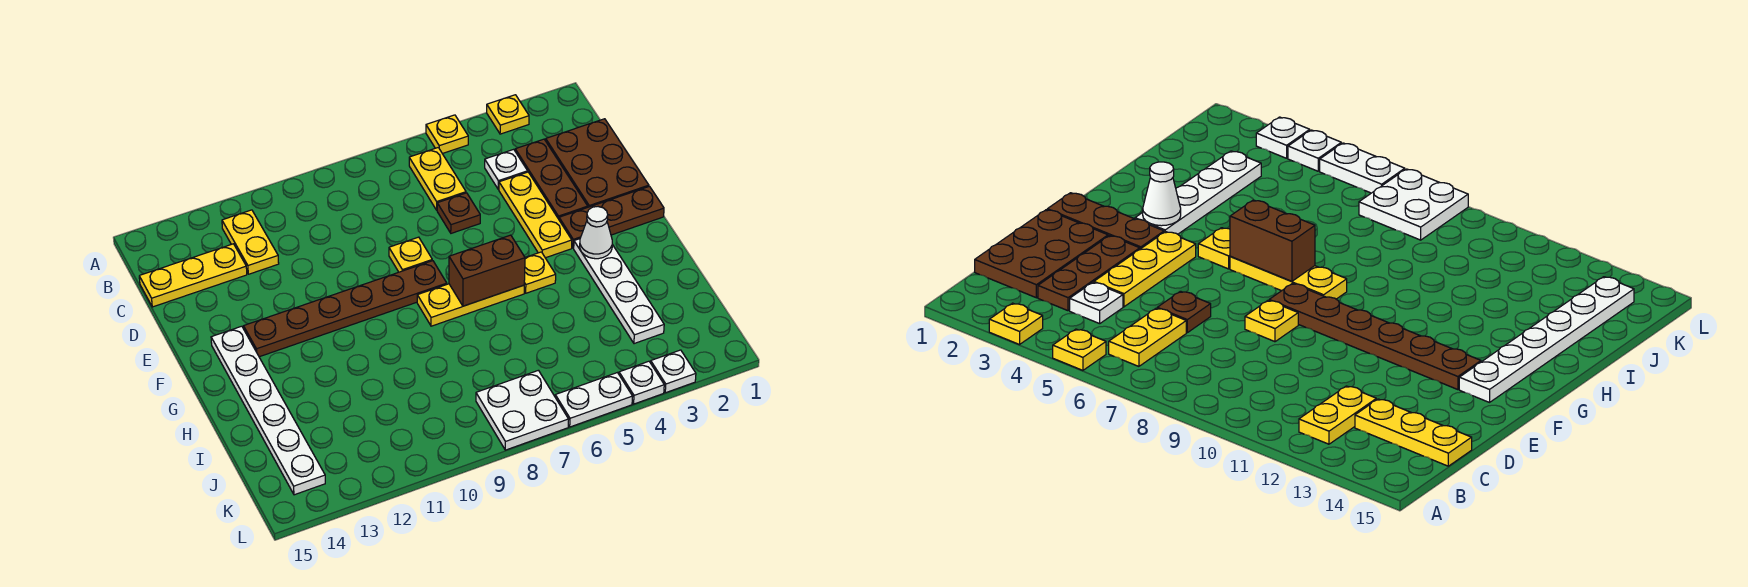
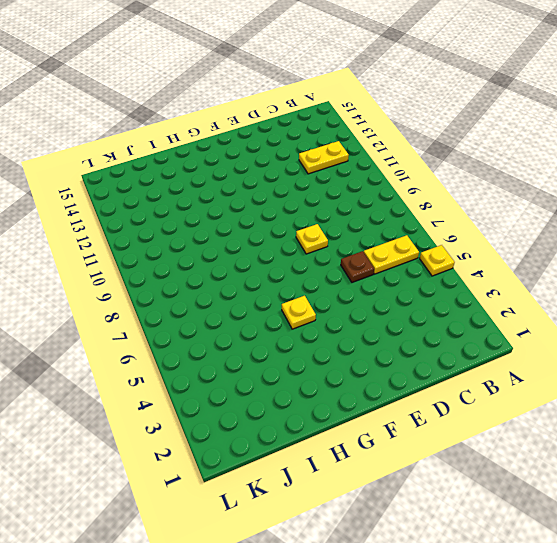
none -> yellow 1x1 plate [487,95,529,134]
none -> brown 2x3 plate [546,119,649,207]
none -> brown 1x3 plate [515,139,588,219]

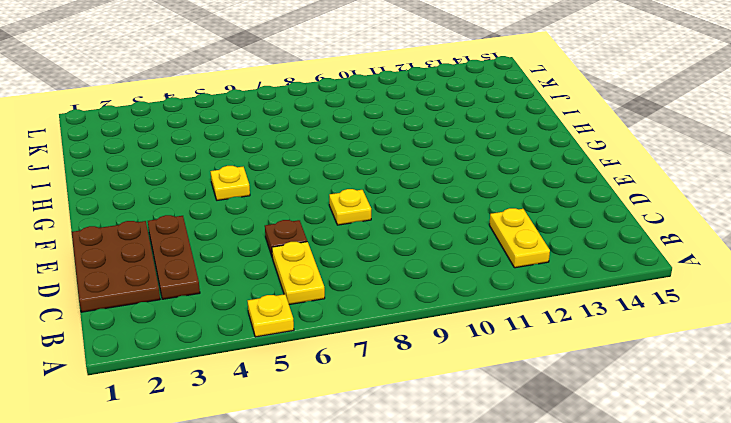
none -> yellow 1x1 plate [487,95,529,134]
none -> white 1x1 plate [485,149,528,189]
none -> yellow 1x3 plate [139,244,247,307]

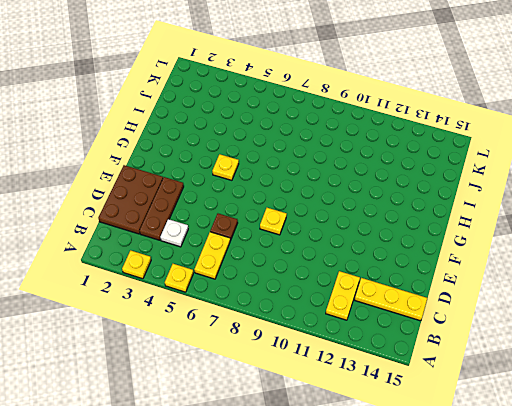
none -> yellow 1x3 plate [499,172,572,258]
none -> brown 1x3 plate [559,186,664,248]
none -> brown 1x6 plate [244,261,447,357]

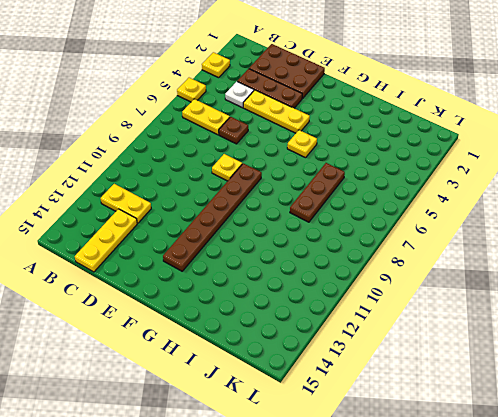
brown 1x3 plate [290,163,345,222] -> brown 1x3 plate moved to [559,186,664,248]
none -> white 1x6 plate [211,326,325,495]
none -> white 1x4 plate [574,239,664,344]
none -> yellow 1x3 plate [417,284,524,326]

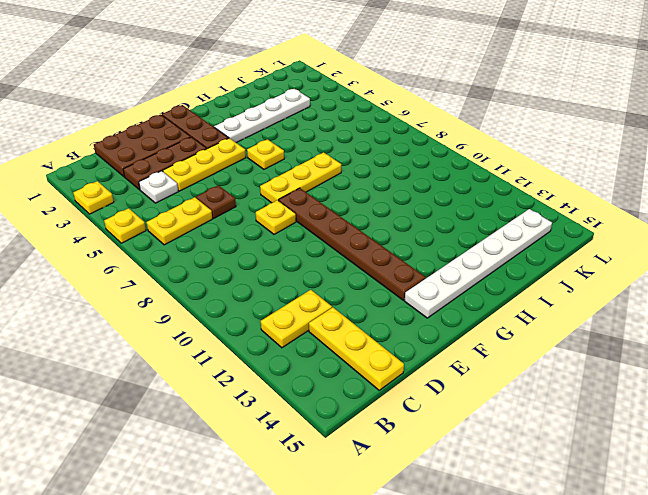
yellow 1x3 plate [260,152,341,203] -> yellow 1x3 plate turned to [417,284,524,326]
none -> white 2x2 plate [476,370,569,450]
none -> white 1x1 plate [651,350,696,393]
none -> white 1x1 plate [619,361,664,404]

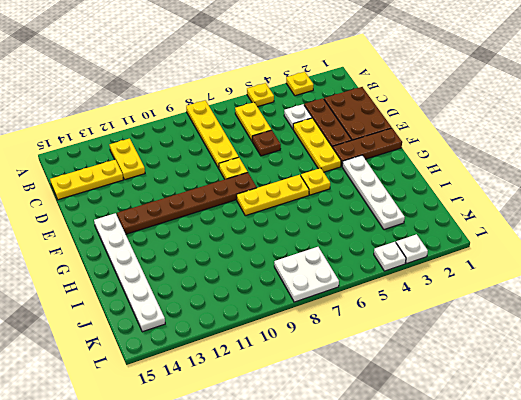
yellow 1x4 plate [186,100,238,168] -> none
none -> white 1x2 plate [555,373,633,427]
none -> white 1x1 cone [580,207,612,259]
none -> brown 1x2 brick [449,235,525,306]

